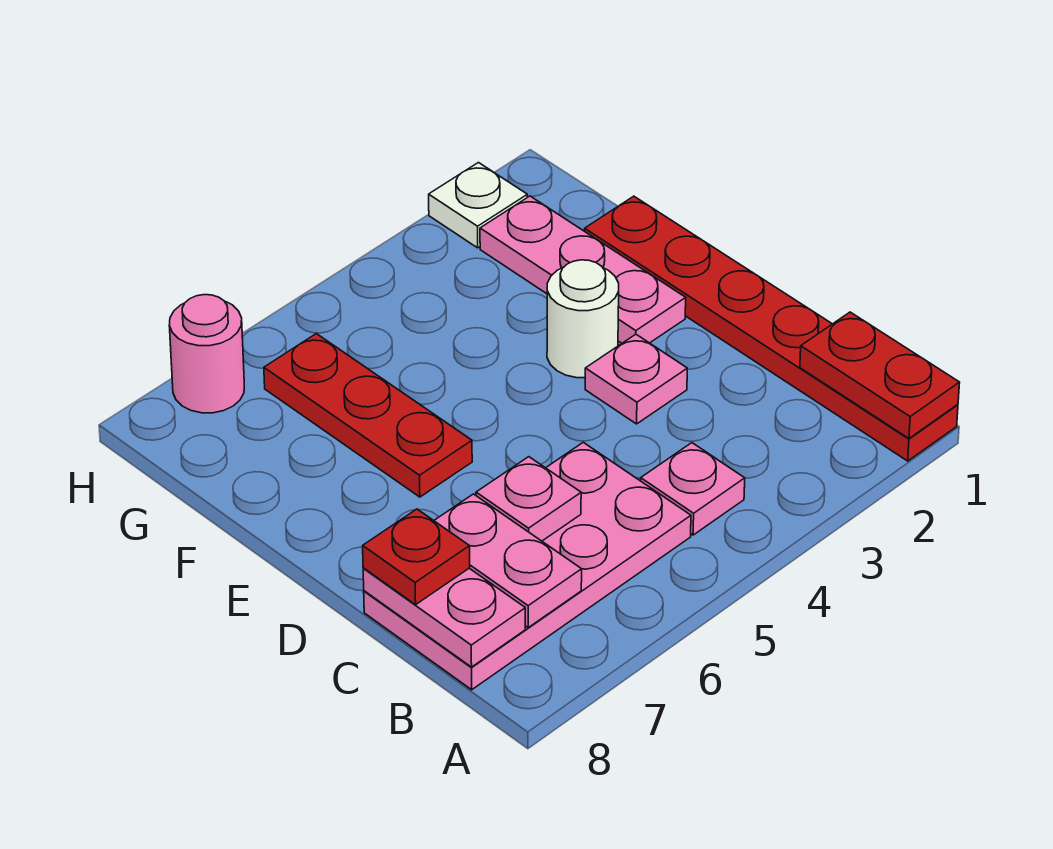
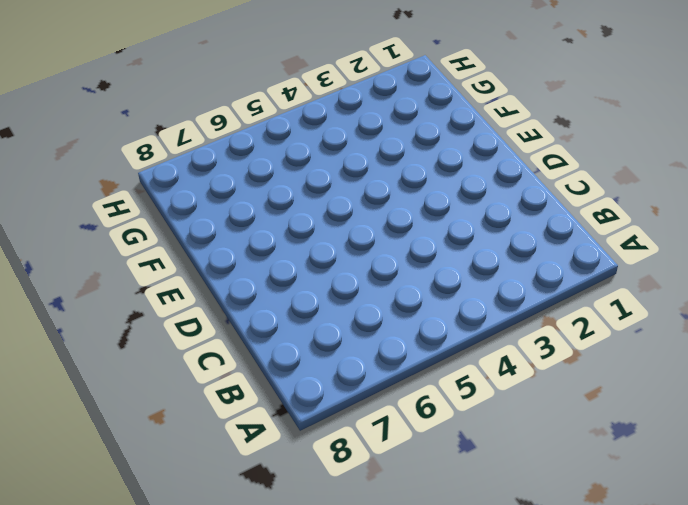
none -> red 1x6 plate [585,196,958,461]
none -> pink 1x1 plate [641,443,745,535]
none -> pink 2x4 plate [364,442,691,690]

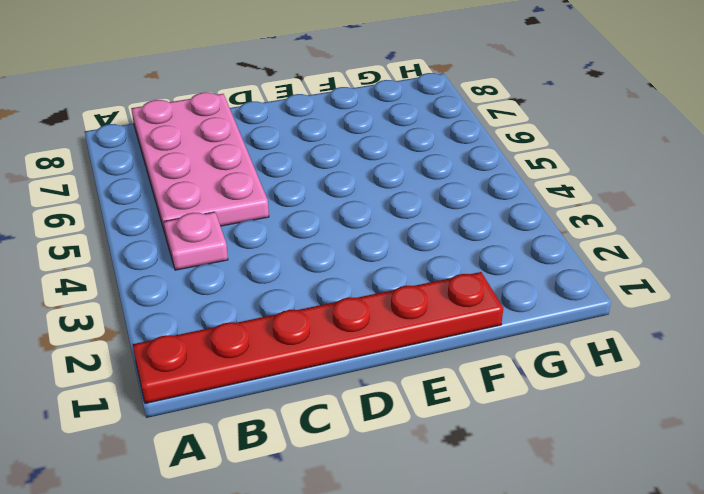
none -> pink 1x1 plate [585,334,687,424]
none -> pink 1x3 plate [480,196,686,343]
none -> white 1x1 round brick [547,260,619,378]

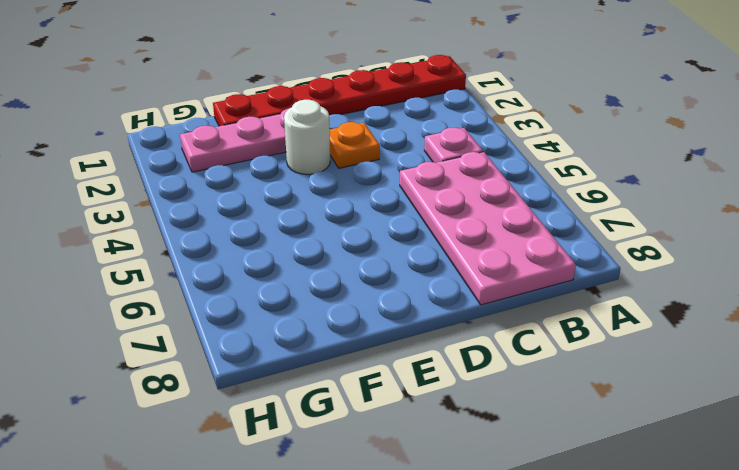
orange 1x1 plate [330,122,380,168] -> pink 1x1 plate [585,334,687,424]
none -> red 1x3 plate [264,334,472,497]
none -> white 1x1 plate [429,163,527,248]
none -> pink 1x1 round brick [169,295,244,413]

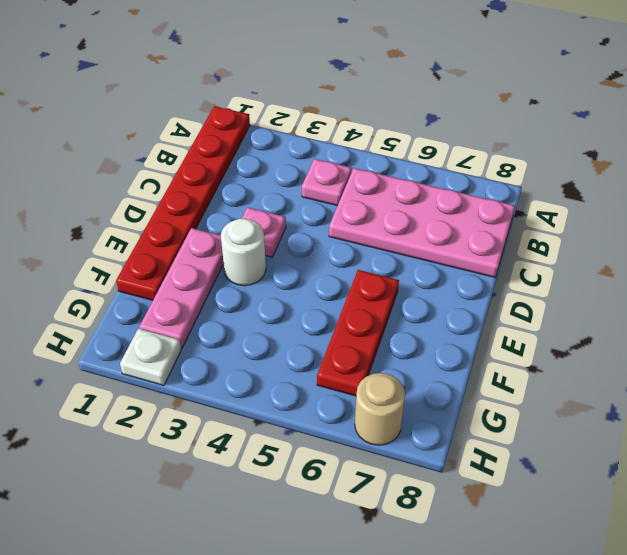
tan 1x1 round brick [355,373,405,445] -> pink 1x1 round brick [169,295,244,413]
none -> red 1x2 plate [800,312,960,438]
none -> pink 1x2 plate [434,494,582,628]
none -> pink 1x2 plate [363,568,525,667]

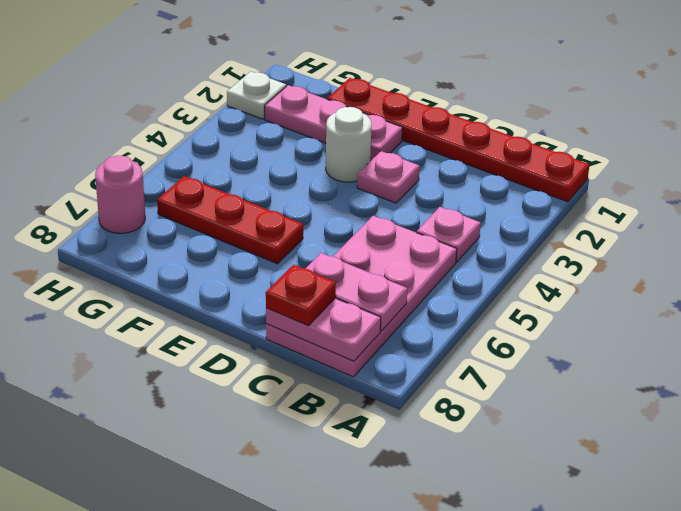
none -> red 1x2 plate [800,312,960,438]
none -> pink 1x1 plate [476,457,581,541]

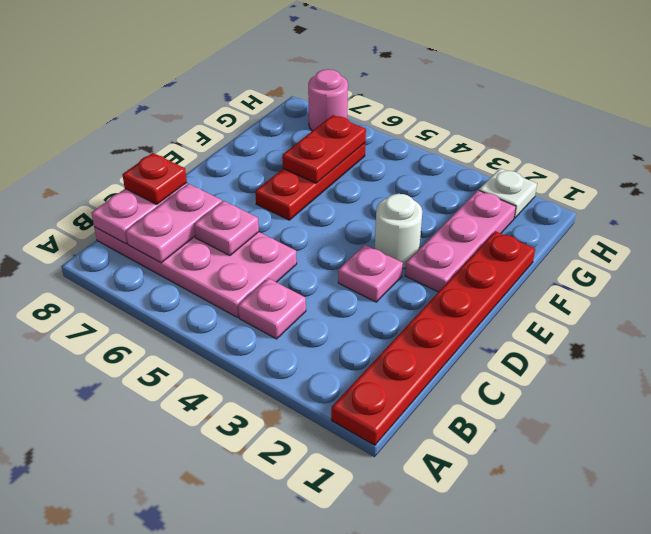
red 1x2 plate [282,115,366,183] -> red 1x2 plate moved to [800,312,960,438]

